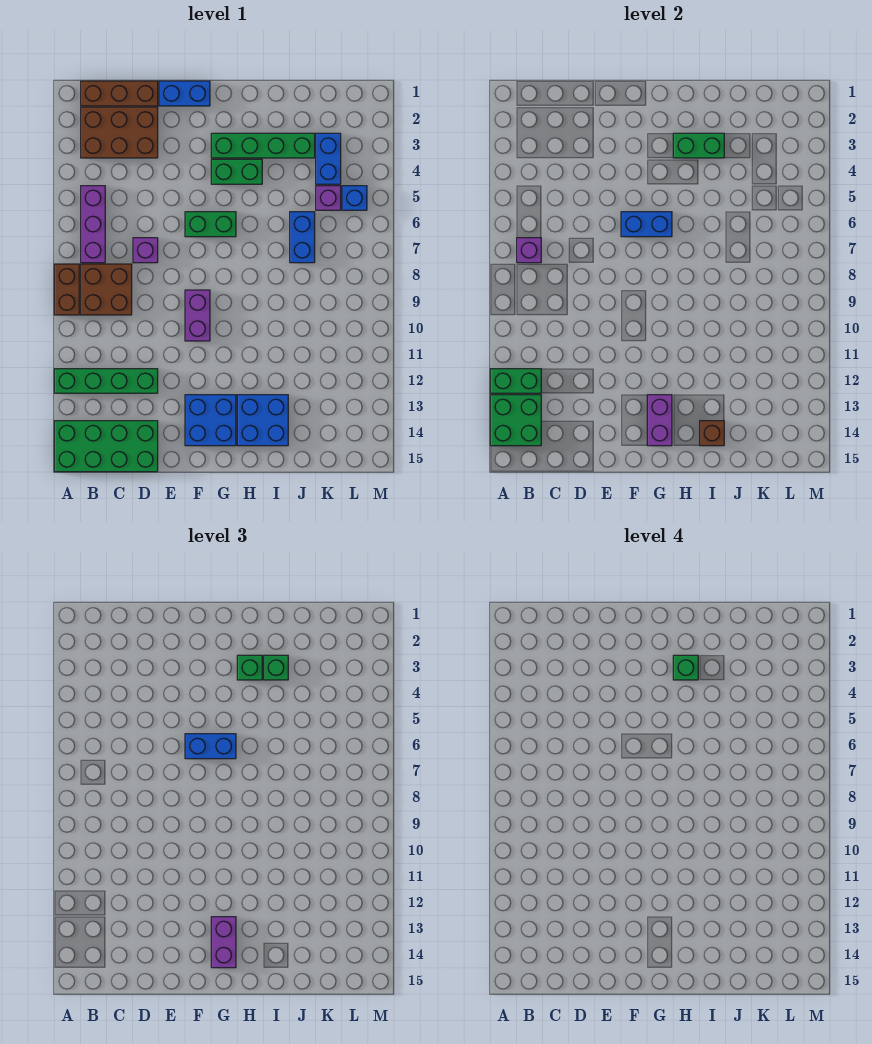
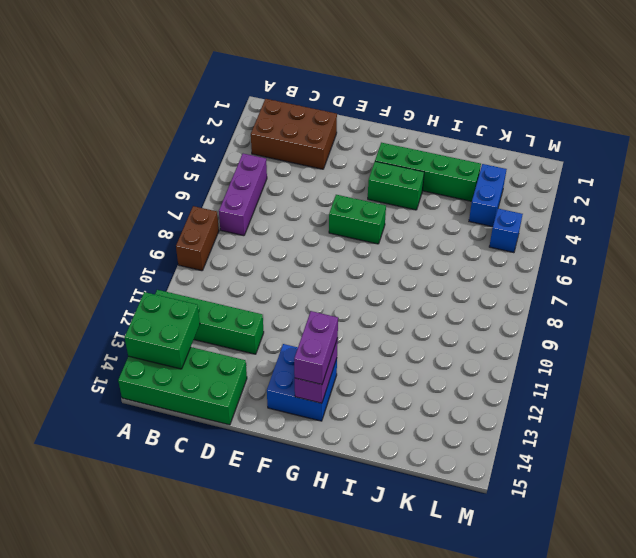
none -> brown 1x3 brick [81,81,158,106]
none -> brown 2x2 brick [81,264,132,315]
none -> purple 1x1 brick [133,238,158,263]
none -> blue 1x2 brick [159,81,210,106]

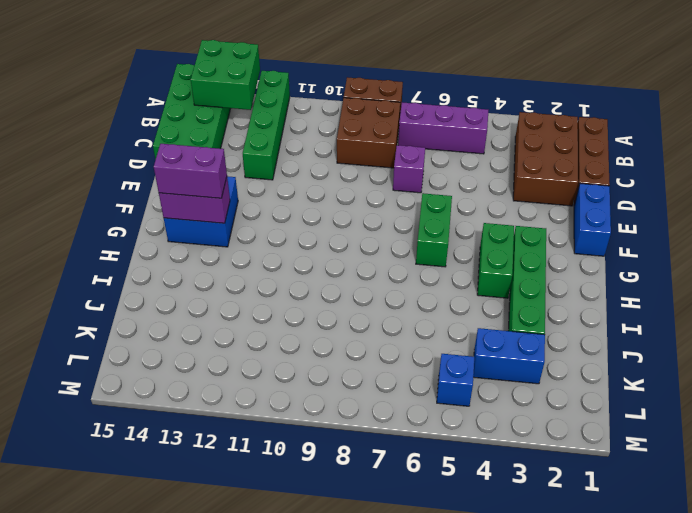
none -> purple 1x2 brick [185,290,210,341]
none -> blue 2x2 brick [237,395,288,446]
none -> blue 1x2 brick [290,212,315,263]
none -> purple 1x1 brick [316,186,341,210]

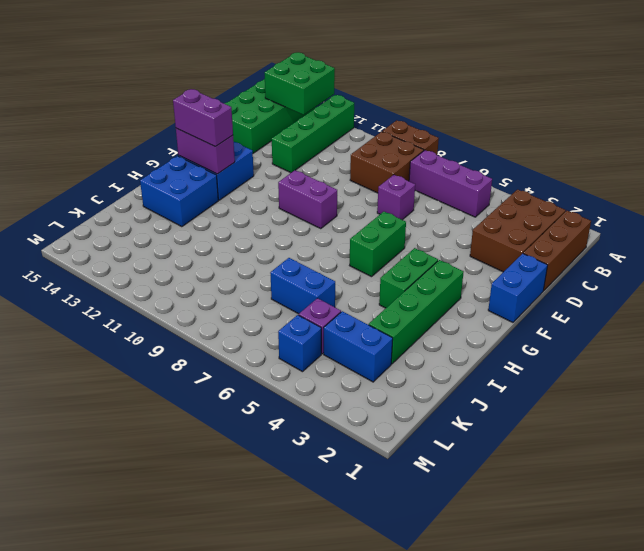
none -> green 1x2 brick [490,369,541,393]
none -> purple 1x1 brick [517,238,541,263]
none -> blue 1x2 brick [621,212,672,237]
none -> green 1x2 brick [673,133,724,158]

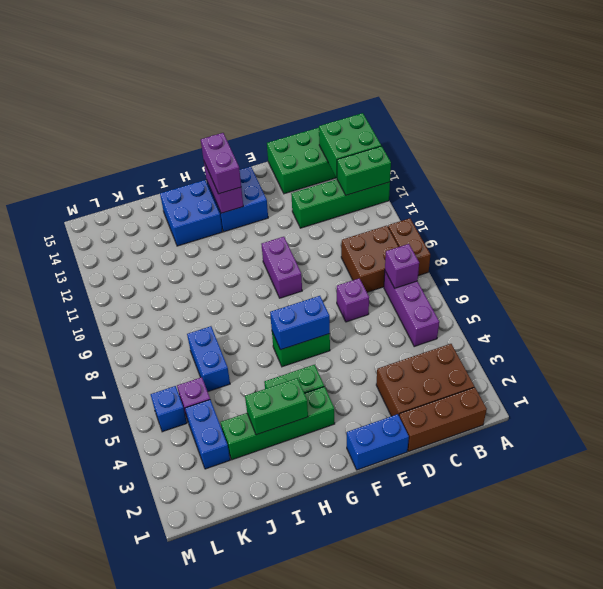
none -> brown 1x1 brick [700,421,724,446]
none -> blue 1x2 brick [185,734,236,759]
none -> green 1x1 brick [237,655,262,680]
none -> green 1x1 brick [264,655,288,680]

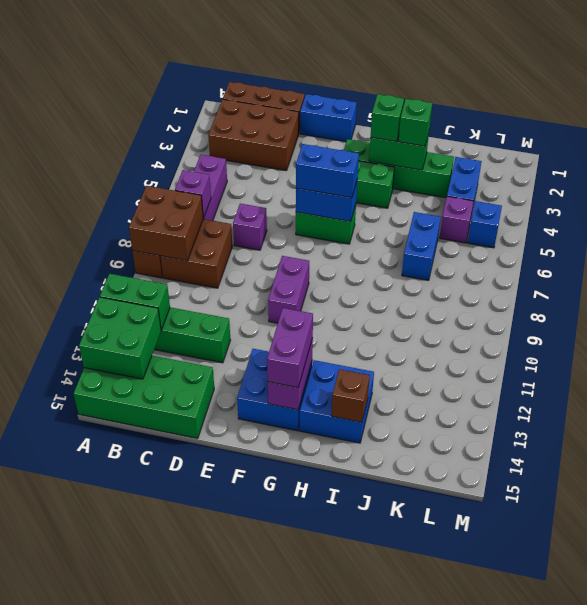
brown 2x2 brick [129,186,204,261] -> none
none -> green 1x1 brick [673,655,698,680]

